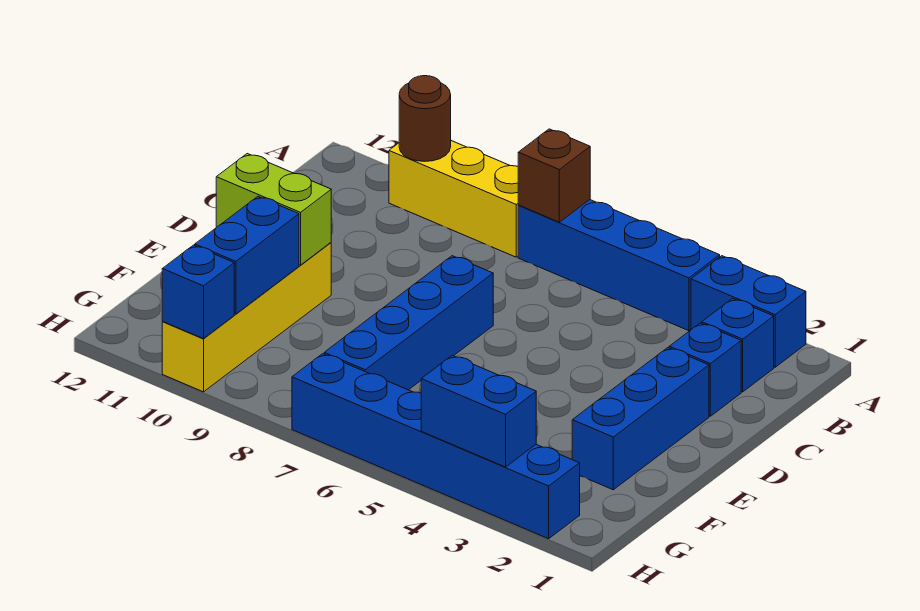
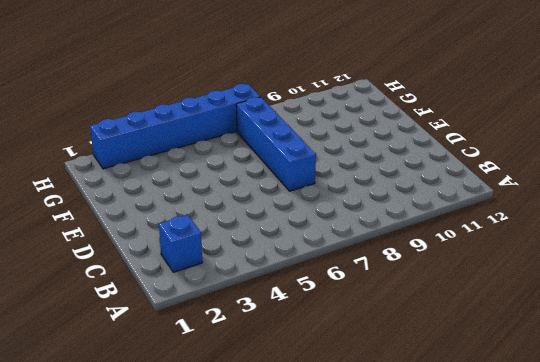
none -> blue 1x2 brick [691,256,806,367]
none -> blue 1x4 brick [518,200,720,331]
none -> yellow 1x3 brick [389,141,519,257]

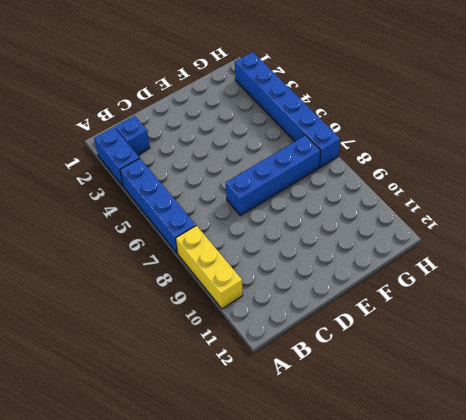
none -> blue 1x1 brick [669,323,741,416]
none -> blue 1x3 brick [572,348,709,490]
none -> yellow 1x4 brick [162,243,331,392]

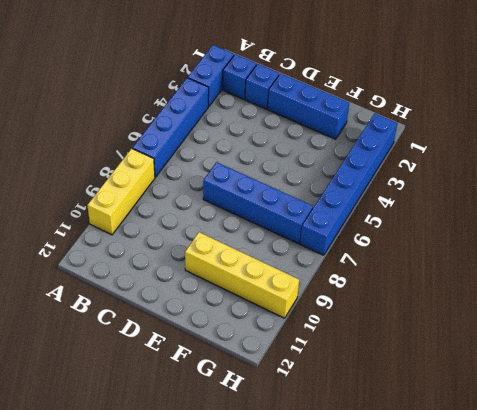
none -> brown 1x1 brick [518,129,590,222]
none -> brown 1x1 round brick [399,76,451,162]
none -> lime 1x2 brick [216,154,331,265]

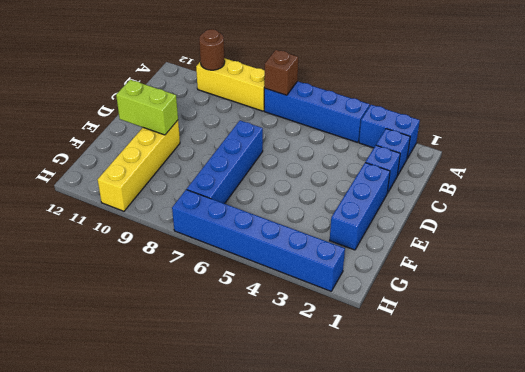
none -> blue 1x2 brick [195,196,299,314]
none -> blue 1x2 brick [421,356,536,467]
none -> blue 1x1 brick [162,245,234,339]

